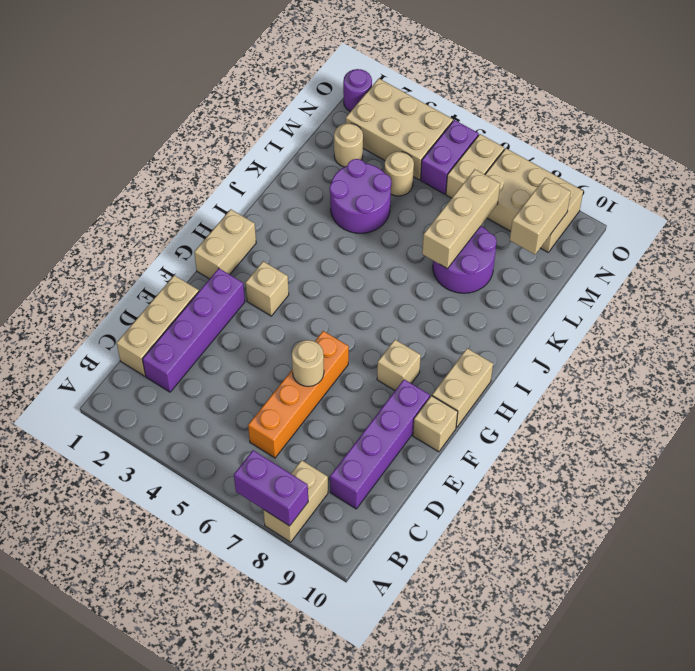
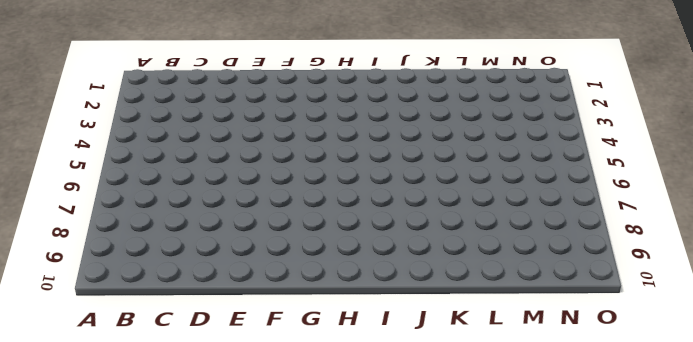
none -> tan 1x2 brick [263,460,328,542]
none -> tan 1x3 brick [117,275,199,376]
none -> purple 1x4 brick [142,268,245,392]

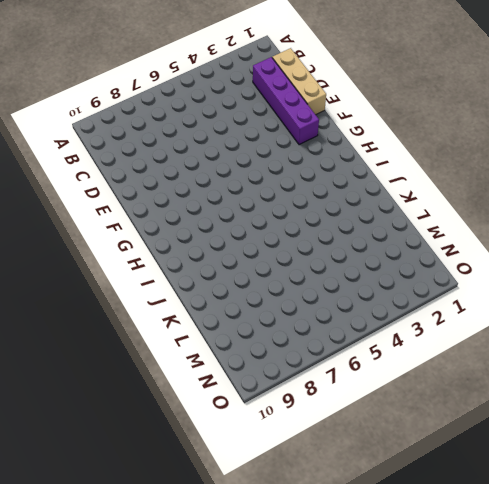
none -> tan 1x2 brick [263,460,328,542]
none -> orange 1x4 brick [248,331,349,458]
none -> purple 1x4 brick [330,379,430,509]

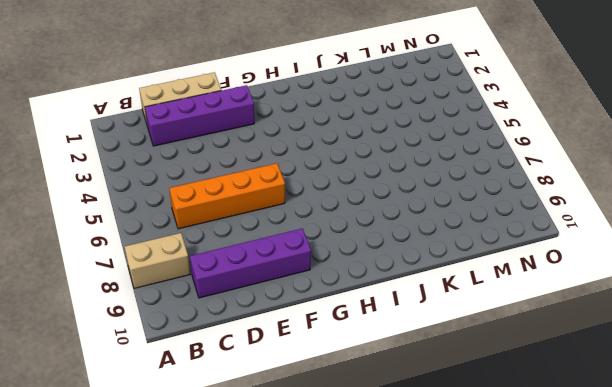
none -> tan 1x1 brick [413,396,458,452]
none -> tan 1x2 brick [194,209,256,279]
none -> tan 1x1 brick [245,261,289,316]

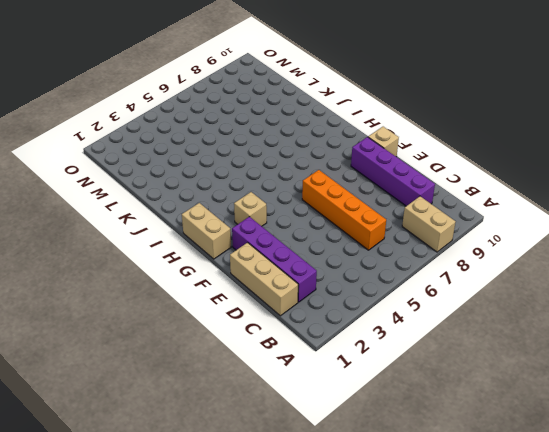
none -> tan 1x1 brick [377,340,421,390]
none -> tan 1x2 brick [432,348,493,428]
none -> purple 2x2 round brick [330,159,391,233]

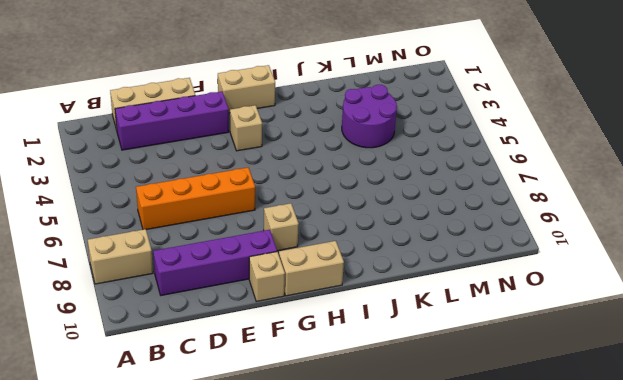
none -> purple 2x2 round brick [433,226,497,293]
none -> tan 1x1 round brick [334,123,363,167]
none -> tan 1x1 round brick [384,152,414,196]

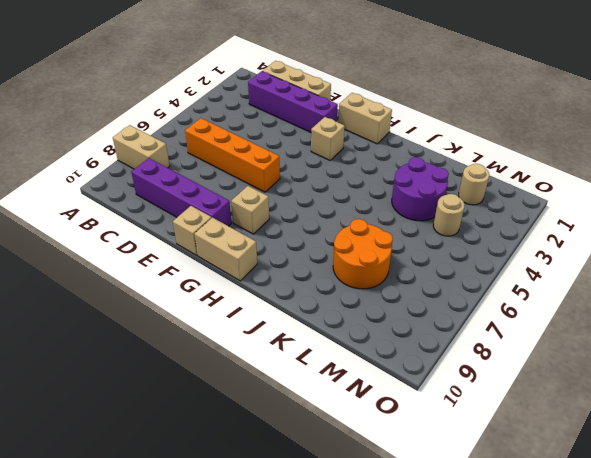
orange 2x2 round brick [333,219,393,289] -> purple 2x2 round brick [433,226,497,293]
none -> tan 2x3 brick [346,79,453,180]
none -> purple 1x2 brick [420,120,479,194]
none -> tan 1x2 brick [446,134,504,198]

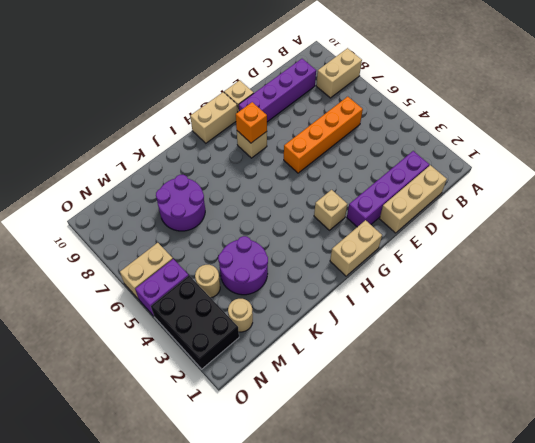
orange 1x1 brick [236,102,267,143] -> none
black 2x3 brick [151,276,239,369] -> tan 2x3 brick [346,79,453,180]
none -> tan 2x3 brick [485,148,583,252]
none -> purple 1x1 round brick [343,69,372,112]
none -> purple 1x2 brick [234,450,308,526]

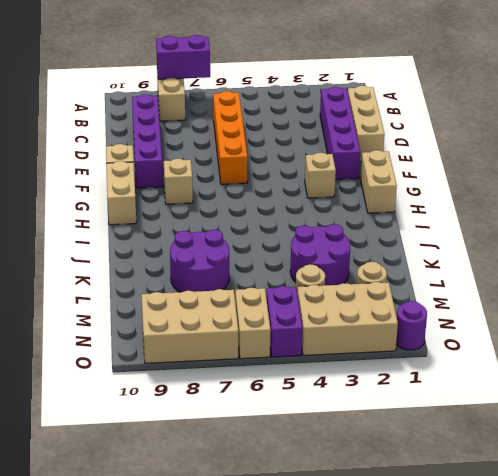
none -> tan 1x1 round brick [292,340,324,387]
none -> tan 1x3 brick [422,169,500,269]
none -> tan 1x2 brick [510,177,571,254]

